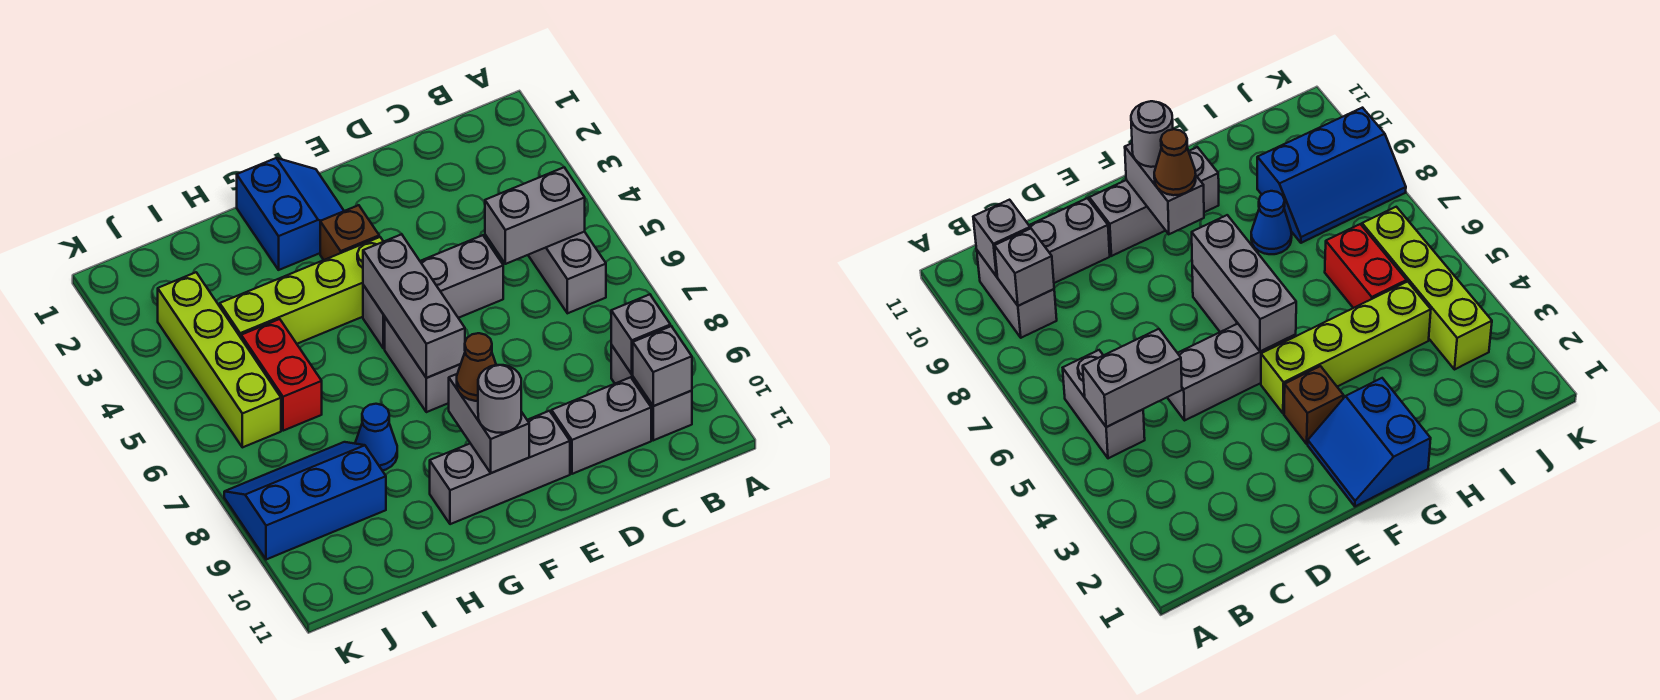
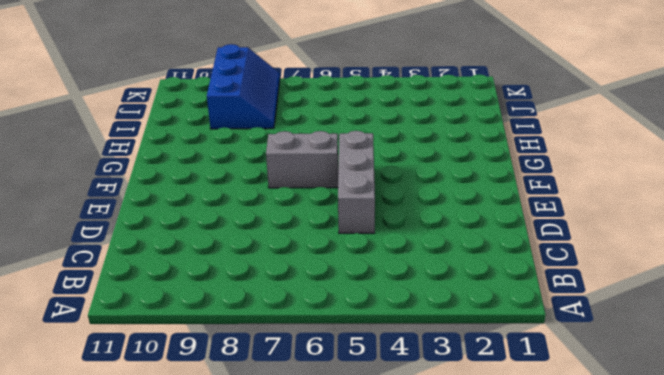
none -> grey 1x2 brick [528,232,606,313]
none -> grey 1x2 brick [611,345,692,440]
none -> grey 1x2 brick [552,377,651,474]

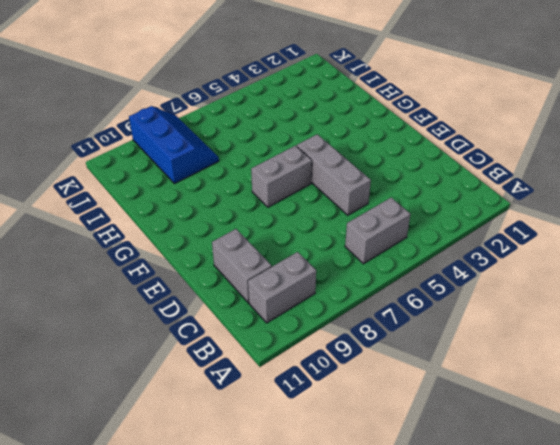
none -> grey 1x3 brick [430,411,570,524]
none -> blue 2x2 slope [237,158,344,270]
none -> brown 1x1 brick [320,205,379,260]

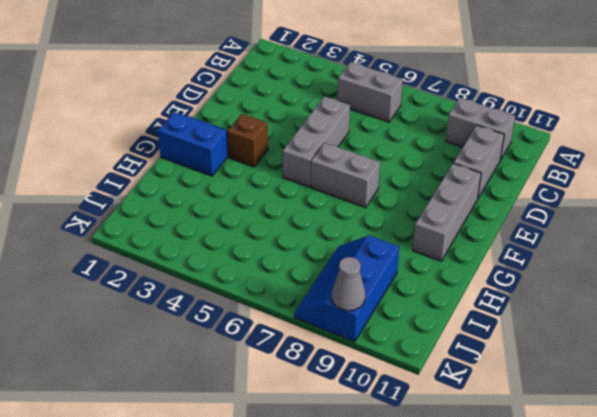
grey 1x1 cone [332,257,365,311] -> none
none -> lime 1x4 brick [220,237,383,344]
none -> blue 1x1 cone [355,404,397,471]
none -> red 1x2 brick [241,319,322,431]

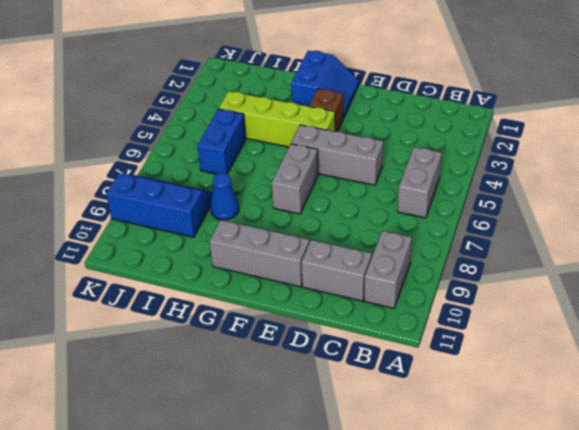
blue 1x2 brick [197,109,246,174] -> red 1x2 brick [241,319,322,431]
none -> lime 1x4 brick [158,272,281,447]
none -> grey 1x2 brick [485,168,585,264]
none -> grey 1x1 brick [611,294,670,374]

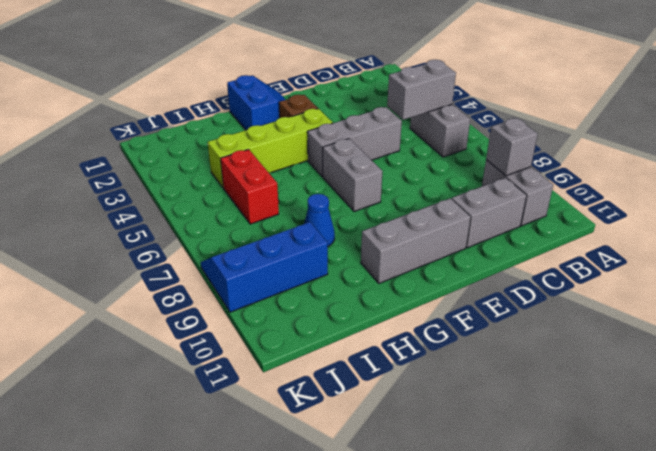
none -> lime 1x4 brick [158,272,281,447]
none -> grey 1x1 brick [633,326,692,406]
none -> grey 1x3 brick [363,234,465,378]

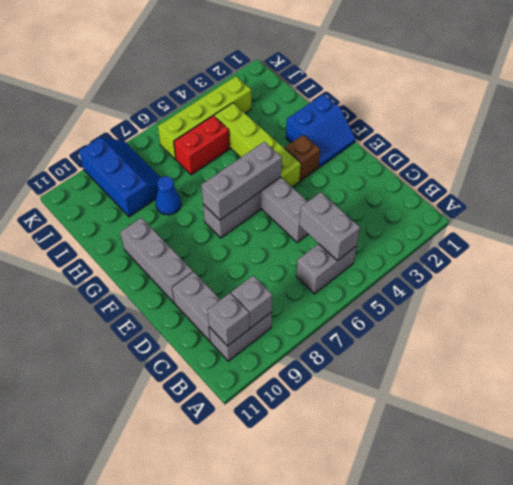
none -> grey 1x2 brick [449,374,529,473]
none -> brown 1x1 cone [457,333,496,401]
none -> grey 1x1 round brick [478,365,521,433]

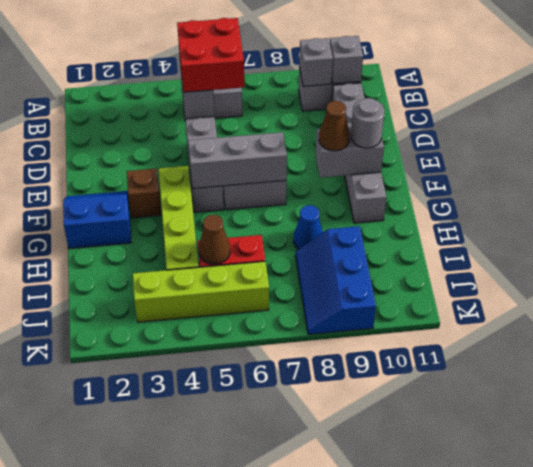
red 2x2 brick [177,18,244,92] -> none
brown 1x1 cone [198,215,230,264] -> none

